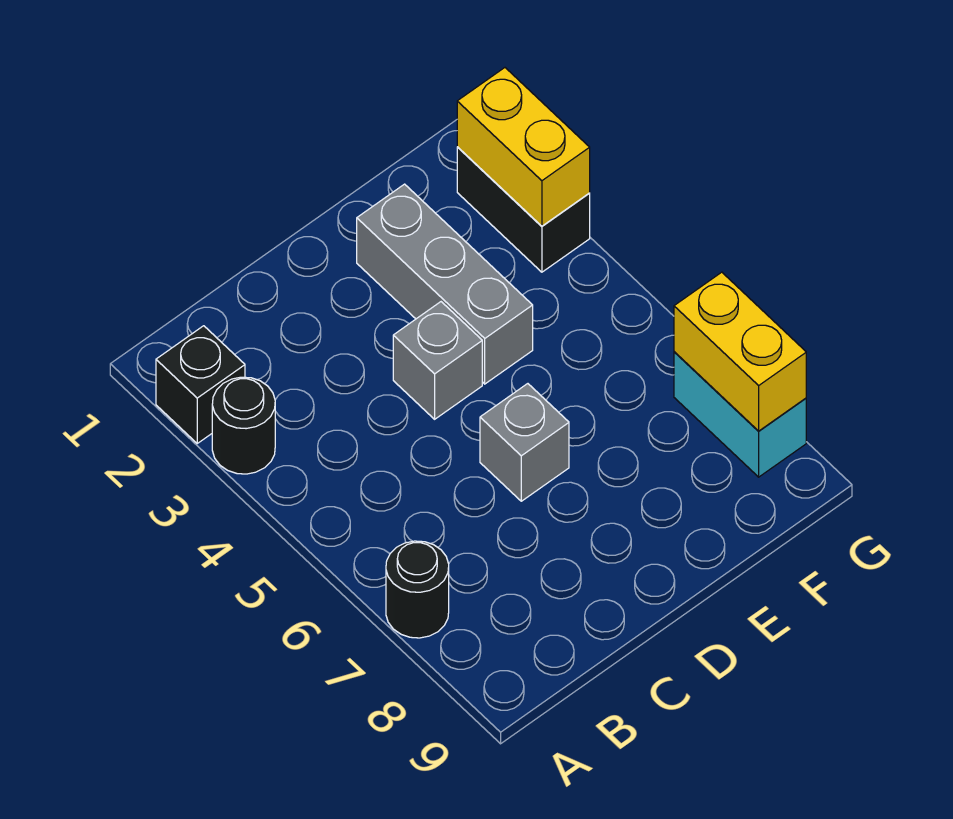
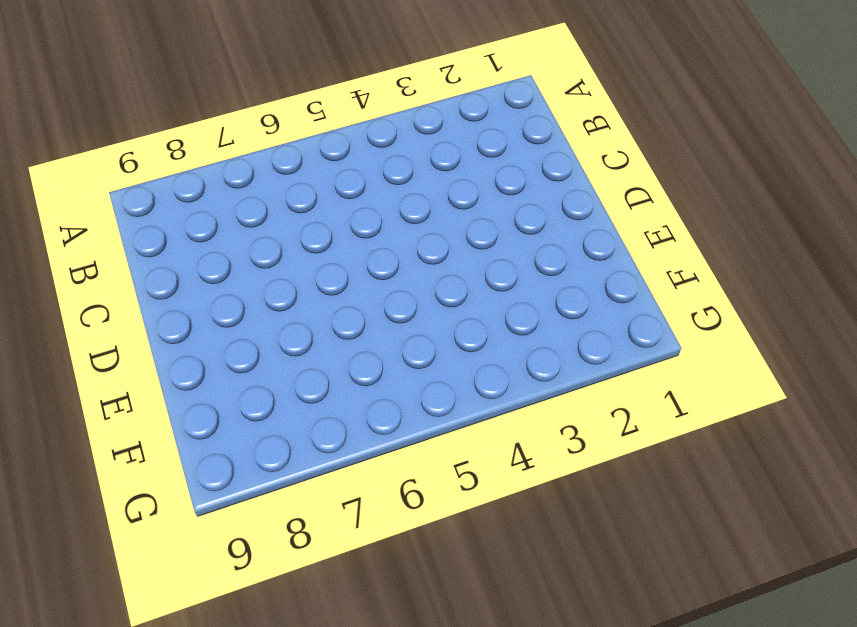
none -> black 1x1 brick [156,326,245,443]
none -> black 1x1 round brick [212,377,275,474]

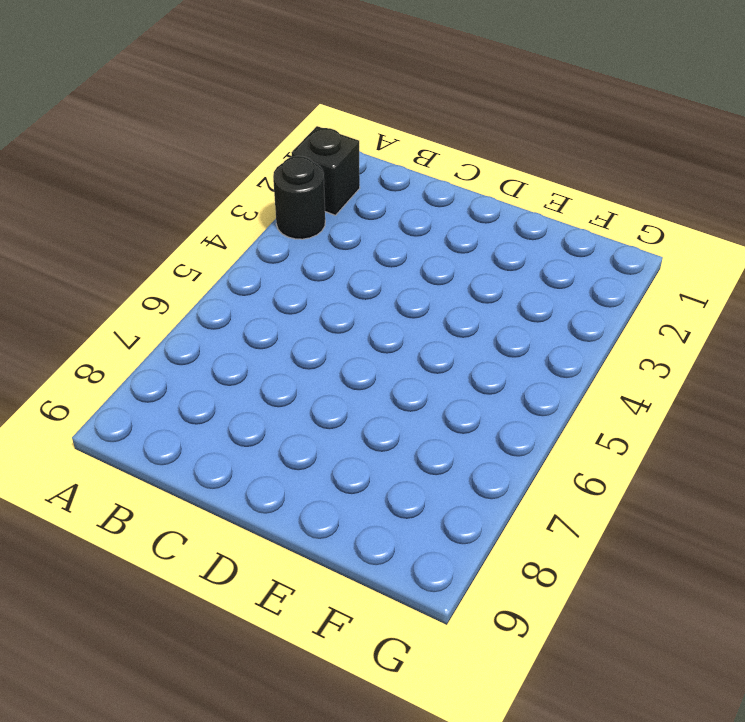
none -> black 1x1 round brick [386,541,449,638]
none -> grey 1x1 brick [393,302,482,419]

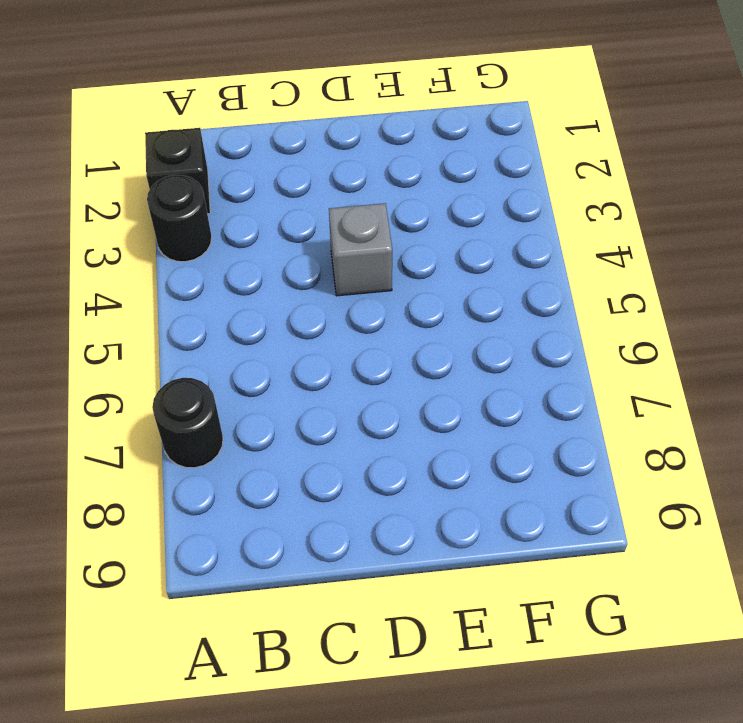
none -> grey 1x1 brick [480,384,569,501]
none -> grey 1x3 brick [357,184,533,384]

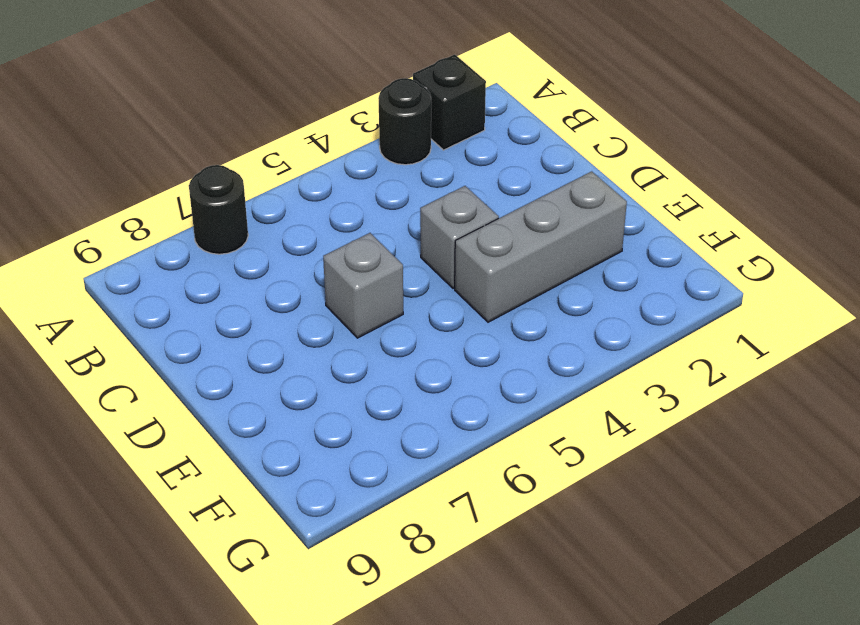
none -> black 1x2 brick [457,147,590,272]
none -> cyan 1x2 brick [674,352,806,477]

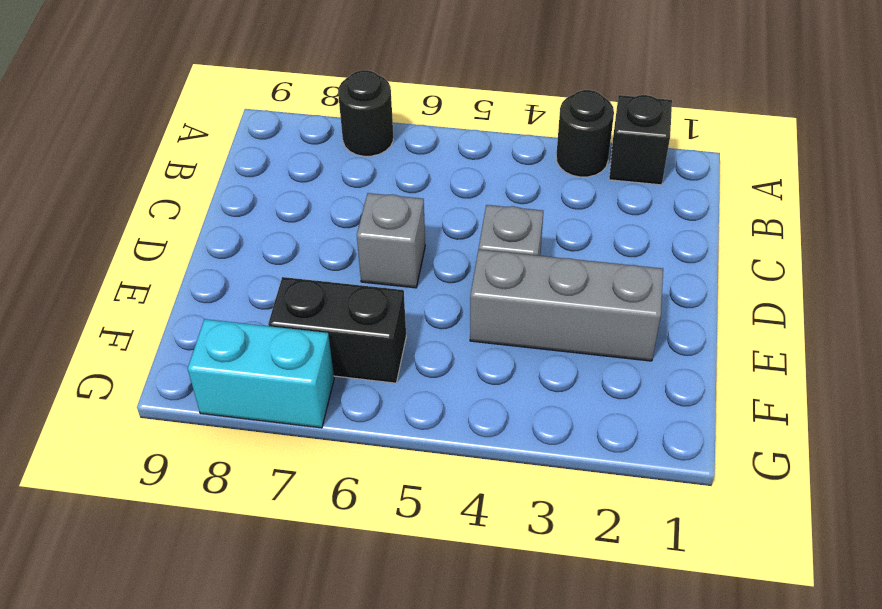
black 1x2 brick [268,277,406,383] -> black 1x2 brick moved to [457,147,590,272]
none -> yellow 1x2 brick [457,68,590,226]
none -> yellow 1x2 brick [674,272,806,431]

